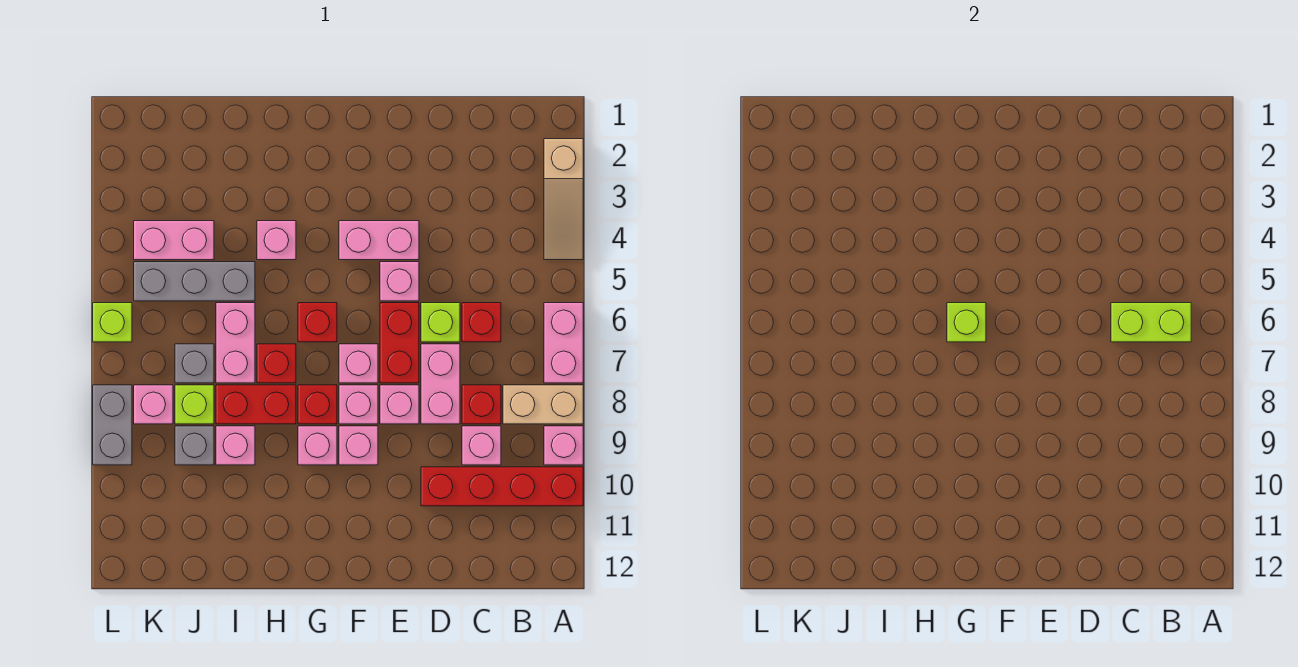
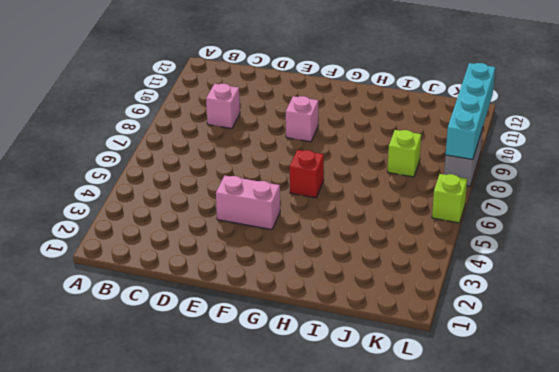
cyan 1x4 brick [446,63,495,159] -> none
none -> tan 1x3 slope [544,139,583,260]
none -> pink 1x2 brick [544,303,583,383]
none -> tan 1x2 brick [503,385,583,424]
none -> pink 1x1 brick [544,426,583,465]

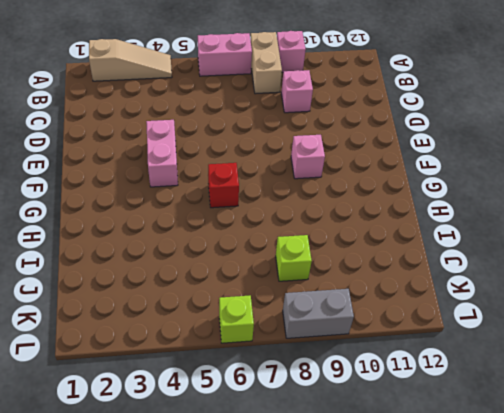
none -> red 1x4 brick [421,467,583,506]
none -> red 1x1 brick [462,303,501,342]
none -> red 1x1 brick [462,385,501,424]
none -> lime 1x1 brick [421,303,460,342]

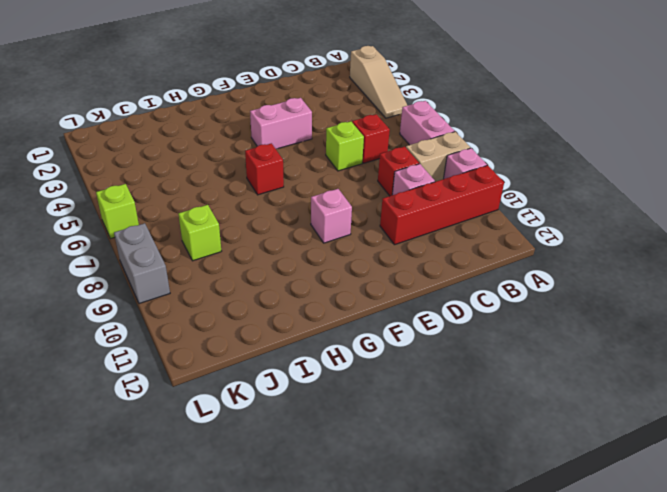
none -> pink 1x2 brick [421,344,460,424]
none -> pink 1x1 brick [380,262,419,301]
none -> red 1x2 brick [380,303,419,383]
none -> pink 1x1 brick [380,385,419,424]

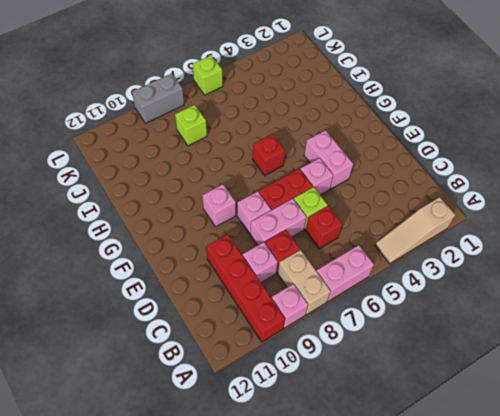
none -> pink 1x1 brick [339,344,378,383]
none -> pink 1x1 brick [339,385,378,424]
none -> red 1x1 brick [298,385,337,424]
none -> pink 1x1 brick [298,426,337,465]

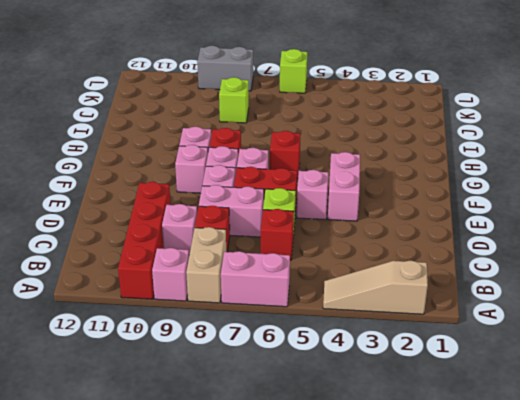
none -> pink 1x1 brick [257,221,296,260]
none -> red 1x1 brick [257,344,296,383]
none -> red 1x2 brick [216,385,296,424]
none -> grey 1x3 brick [134,262,255,301]

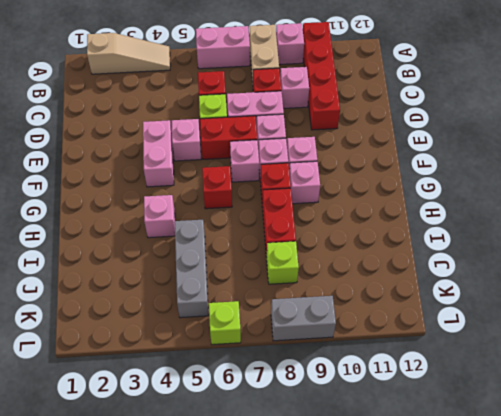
none -> red 1x1 brick [257,344,296,383]
none -> pink 1x2 brick [216,303,255,383]
none -> pink 1x1 brick [216,426,255,465]
none -> pink 1x2 brick [134,221,214,260]

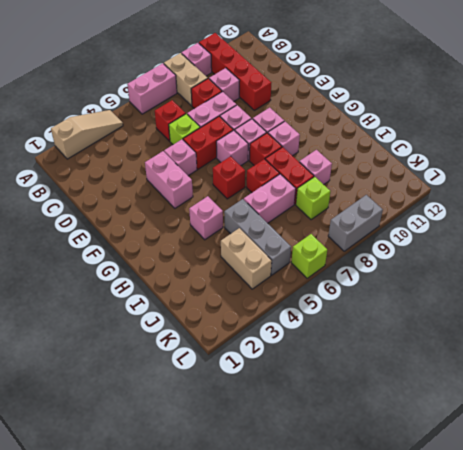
tan 1x2 brick [221,228,272,289] -> pink 1x2 brick [134,221,214,260]
none -> grey 1x1 brick [175,344,214,383]
none -> grey 1x1 brick [175,426,214,465]
none -> pink 1x1 brick [134,385,173,424]
none -> lime 1x2 brick [1111,303,1191,342]

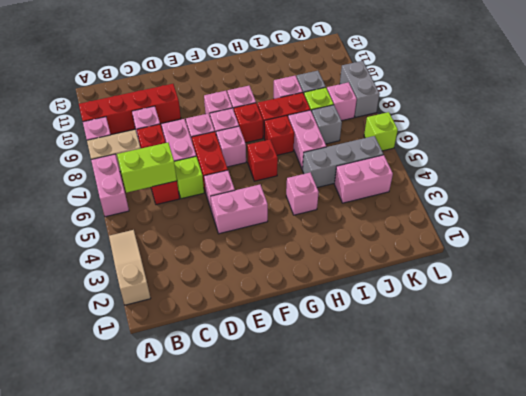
none -> lime 1x1 brick [947,303,986,342]

